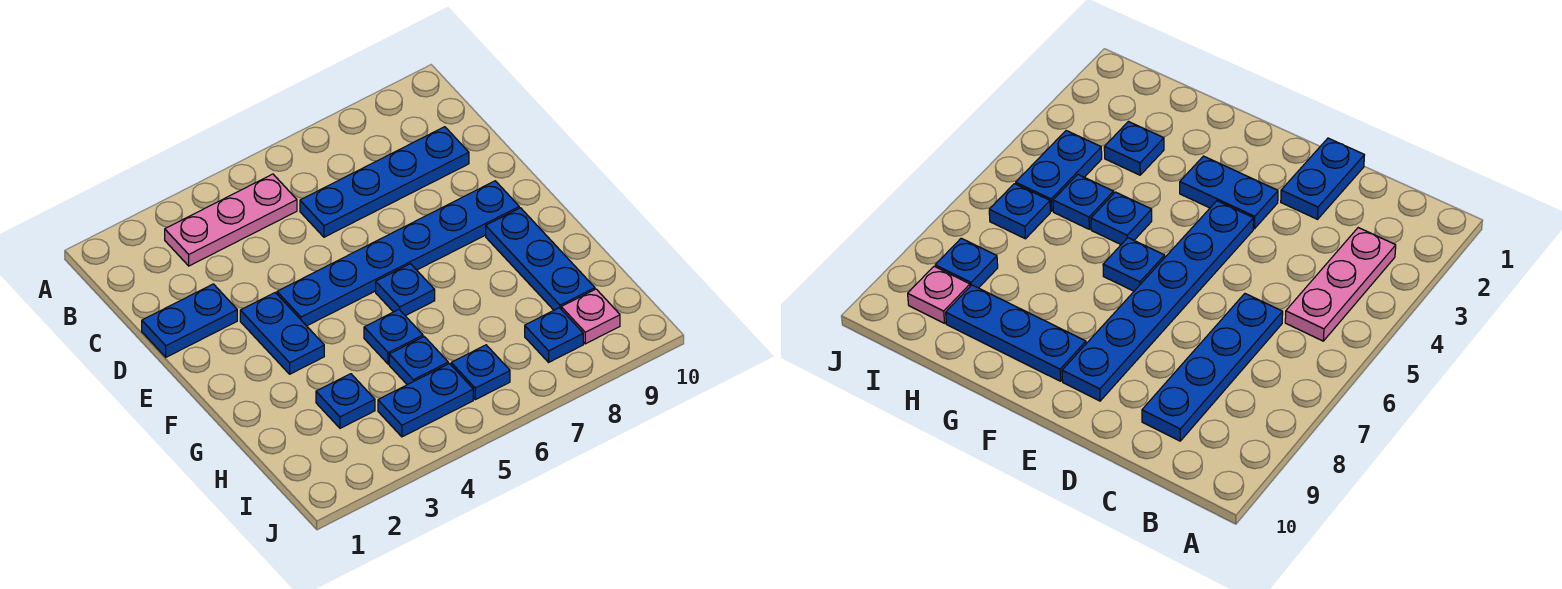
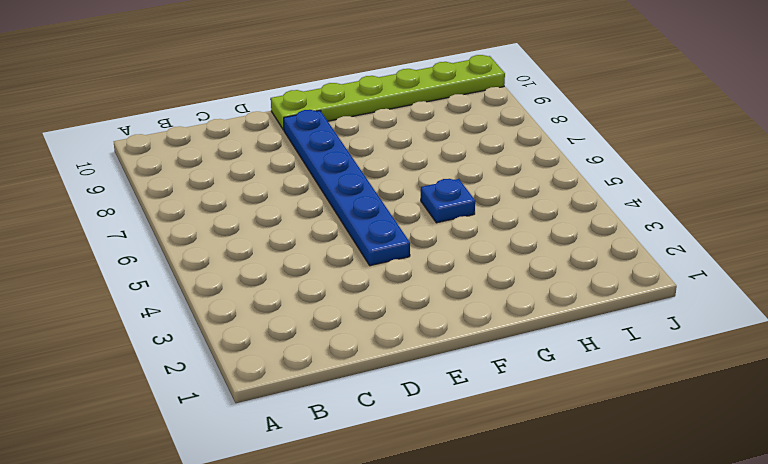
lime 1x6 plate [271,55,505,130] -> none
none -> pink 1x3 plate [165,174,297,266]
none -> blue 1x4 plate [300,127,469,237]
none -> blue 1x2 plate [142,284,237,357]

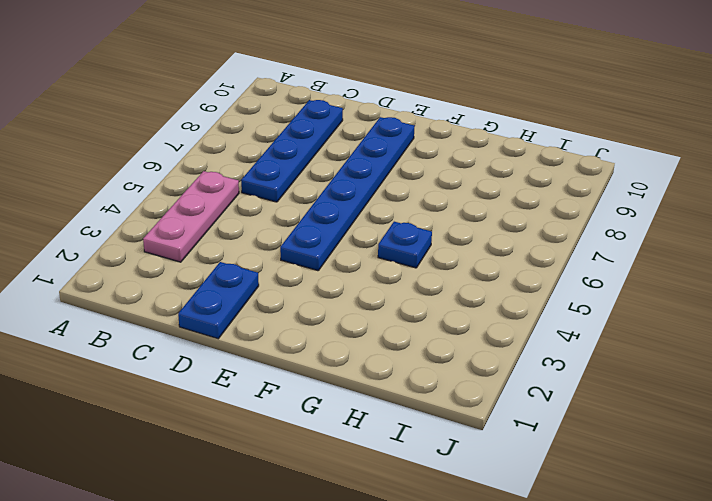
none -> blue 1x2 plate [240,293,324,374]
none -> blue 1x1 plate [376,264,435,316]
none -> blue 1x3 plate [486,208,595,310]

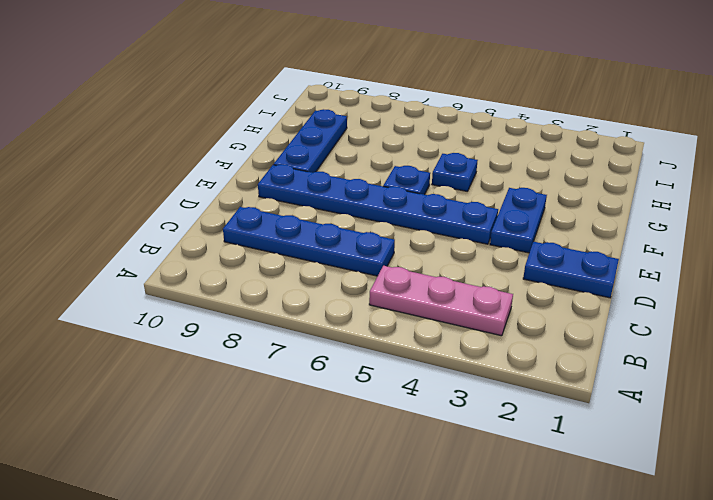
none -> blue 1x1 plate [316,374,375,428]
none -> blue 1x1 plate [389,337,448,385]
none -> blue 1x2 plate [378,364,473,437]

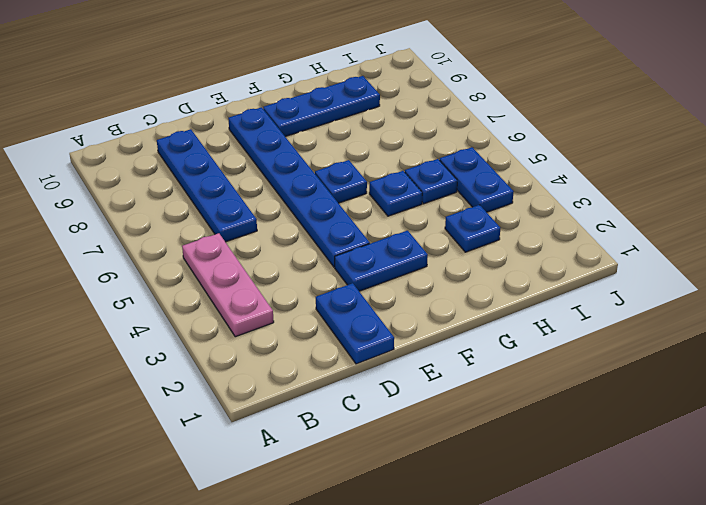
none -> blue 1x1 plate [451,345,510,400]
none -> blue 1x1 plate [525,308,583,362]
none -> pink 1x1 plate [561,289,620,344]

